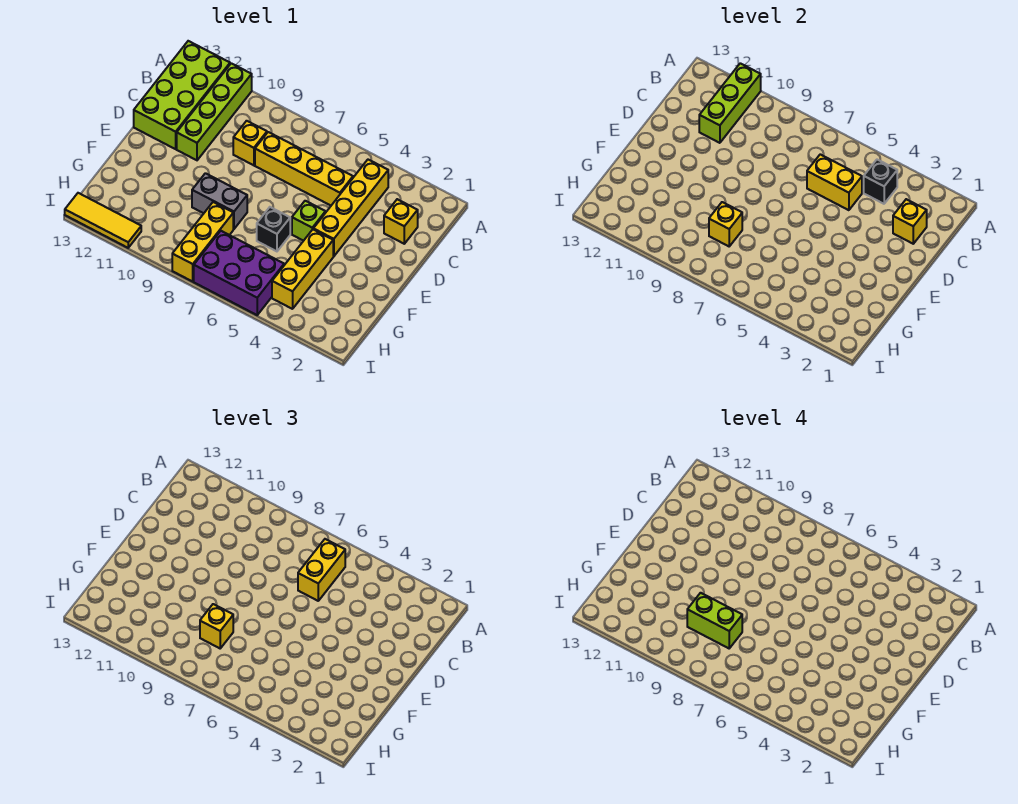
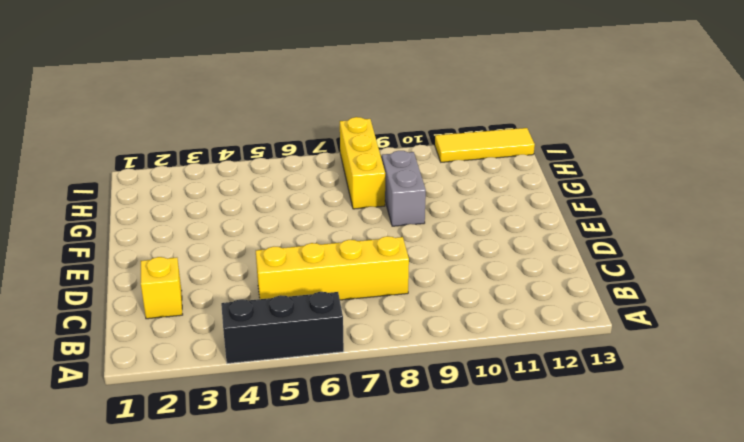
black 1x3 brick [221,292,344,364] -> none
grey 1x2 brick [382,151,426,226] -> grey 1x2 brick turned to [192,173,247,229]
none -> lime 1x4 brick [177,63,252,160]
none -> lime 2x4 brick [134,41,230,149]
none -> yellow 1x4 brick [313,160,388,256]

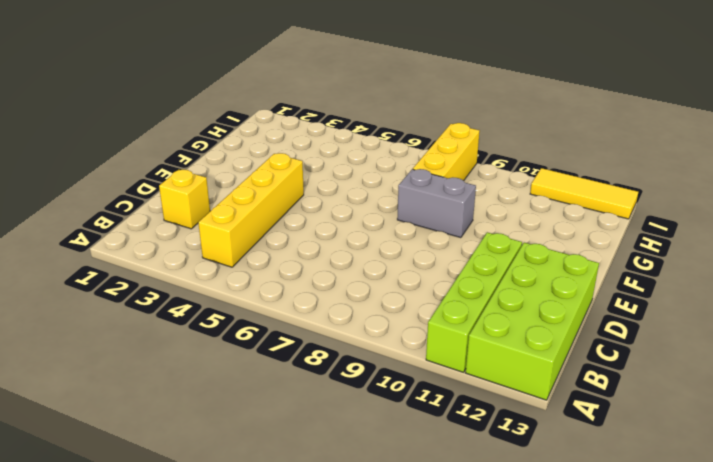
none -> yellow 1x4 brick [255,132,353,205]
none -> yellow 1x1 brick [233,121,267,165]
none -> lime 1x1 brick [292,201,325,241]

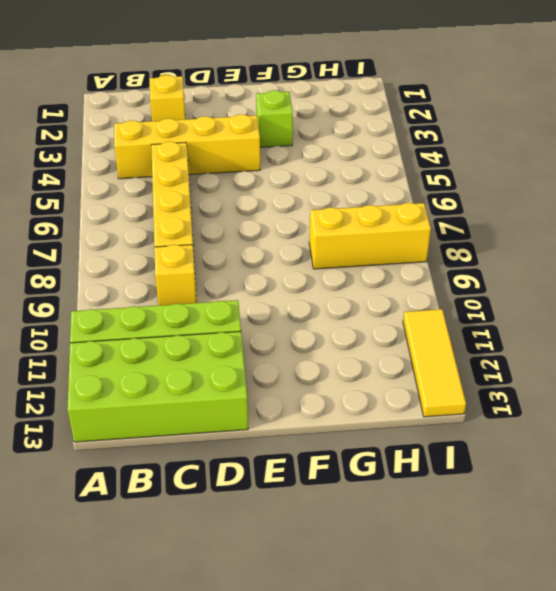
lime 1x1 brick [256,90,293,147] -> lime 1x1 brick moved to [292,201,325,241]
none -> yellow 1x3 brick [272,230,333,309]
none -> black 1x1 brick [257,207,290,251]
none -> grey 1x2 brick [192,173,247,229]

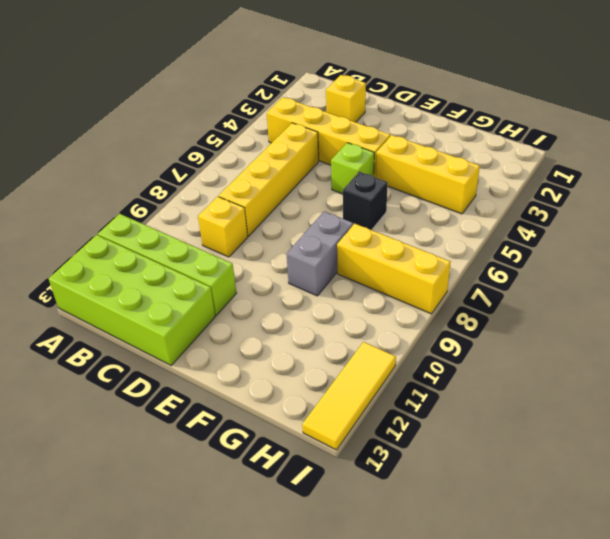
none -> purple 2x3 brick [194,231,284,315]
none -> lime 1x3 brick [699,63,761,143]
none -> black 1x1 brick [864,160,897,204]

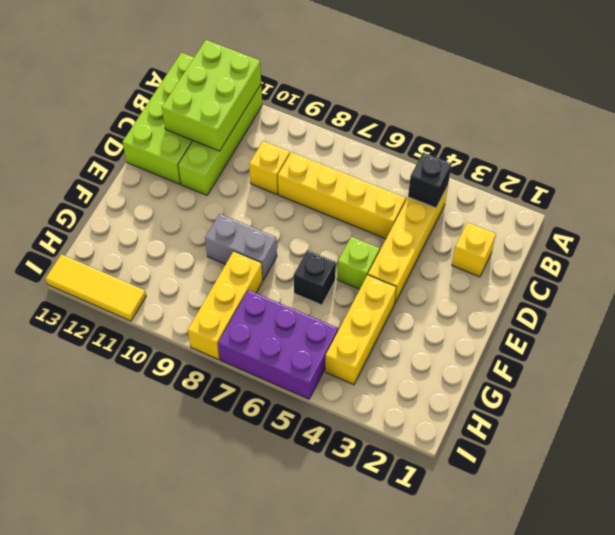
lime 2x3 brick [162,40,261,151] -> lime 1x3 brick [699,63,761,143]
none -> yellow 1x1 brick [893,199,927,244]
none -> yellow 1x2 brick [807,154,862,210]
none -> yellow 1x1 brick [709,202,742,246]

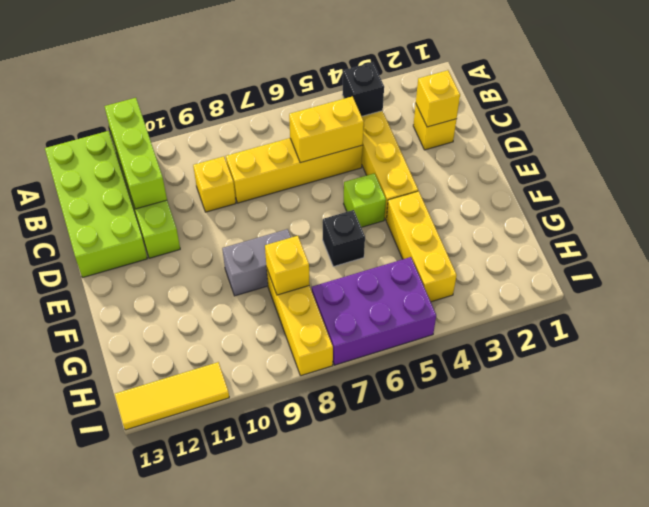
none -> yellow 1x2 brick [298,539,345,601]
none -> yellow 1x1 brick [200,604,233,648]
none -> lime 1x2 brick [687,593,742,648]

